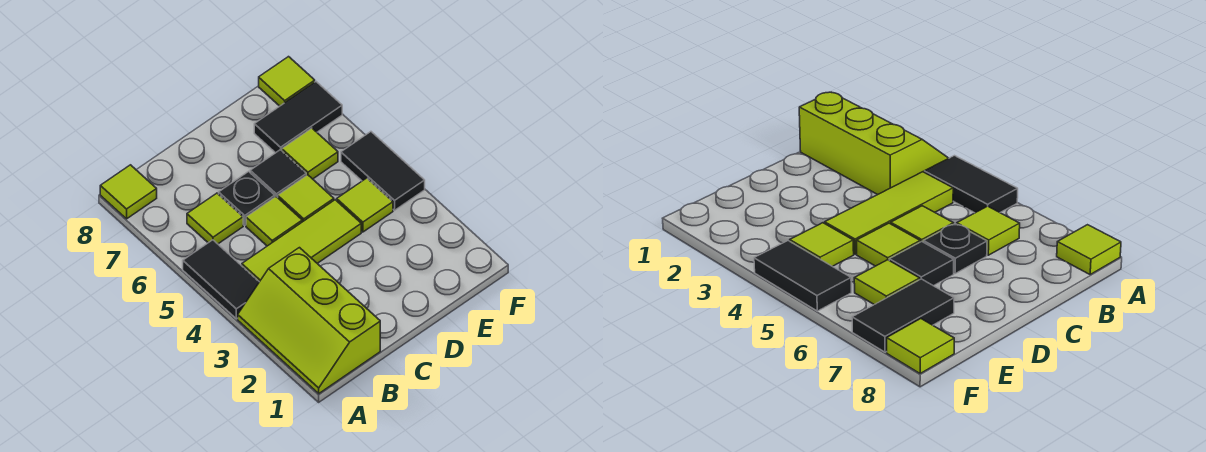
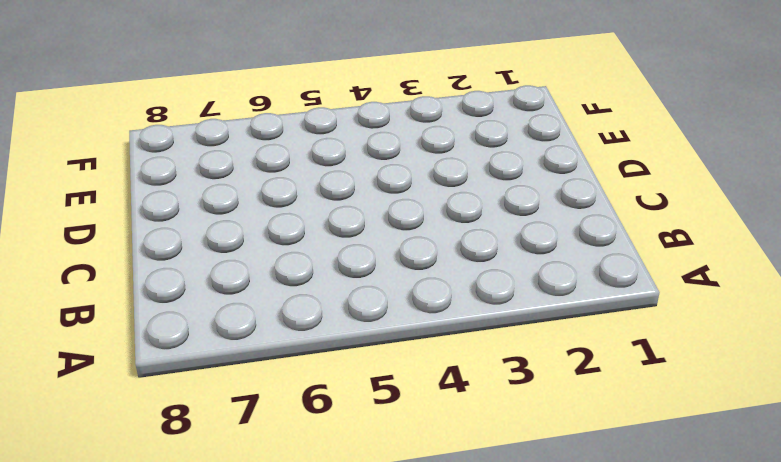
none -> lime 2x3 slope [238,248,380,394]
none -> black 1x2 tile [183,240,259,319]
none -> lime 1x1 tile [100,165,157,219]

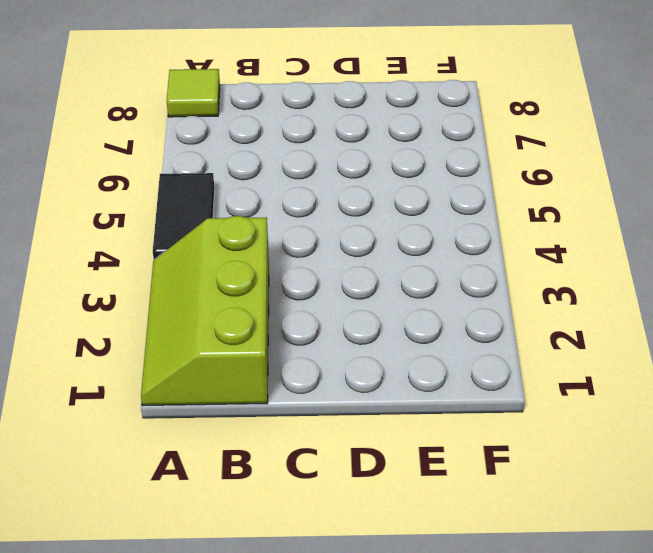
none -> lime 1x3 tile [242,200,361,282]
none -> lime 1x1 tile [187,193,243,244]
none -> lime 1x1 tile [246,197,302,246]

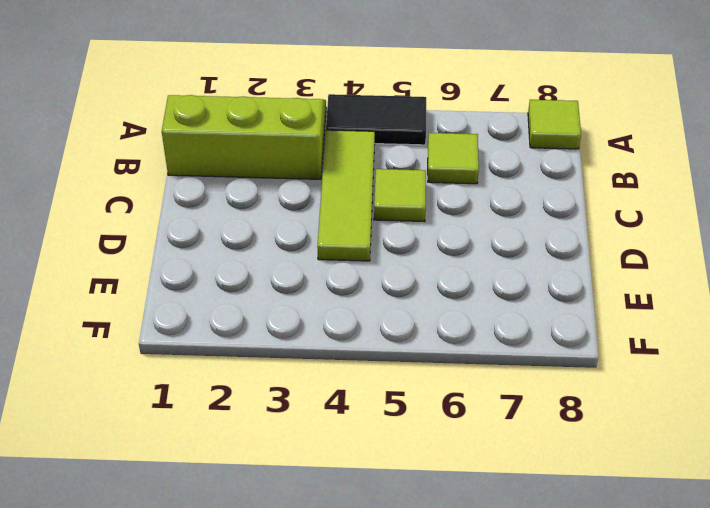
none -> black 1x1 plate [219,171,275,225]
none -> lime 1x1 tile [278,175,334,222]
none -> black 1x1 tile [250,150,306,198]

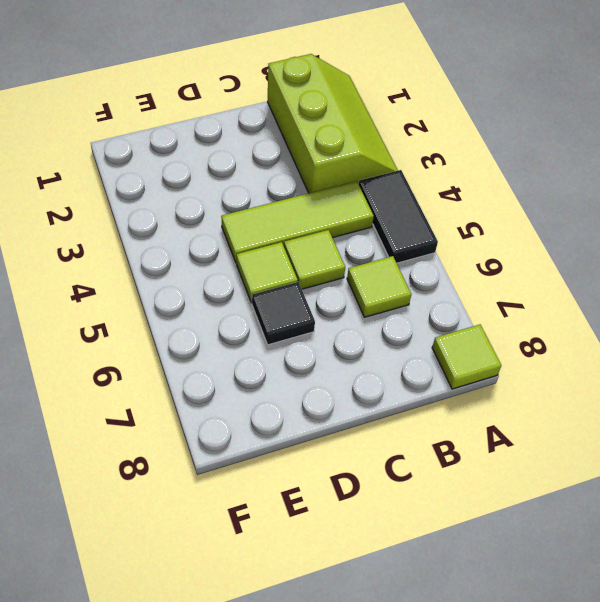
none -> black 1x1 plate [219,171,275,225]
none -> lime 1x1 tile [337,178,393,232]
none -> lime 1x1 tile [282,128,338,179]

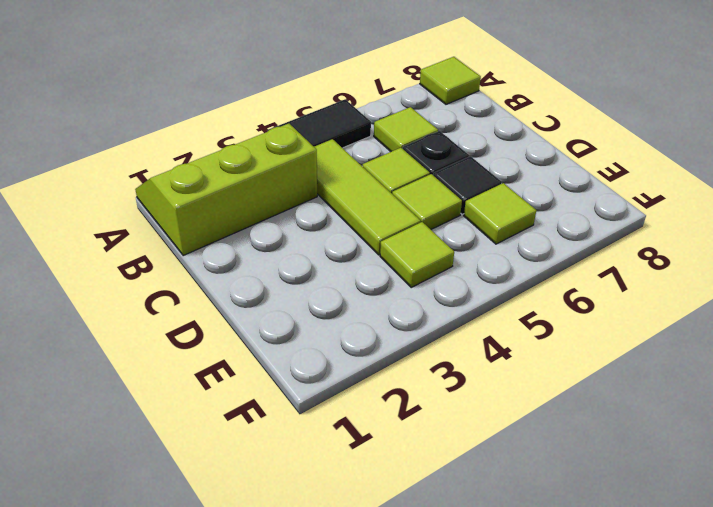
none -> black 1x2 tile [254,82,342,153]
none -> black 1x2 tile [341,132,425,210]
none -> lime 1x1 tile [259,57,315,106]

